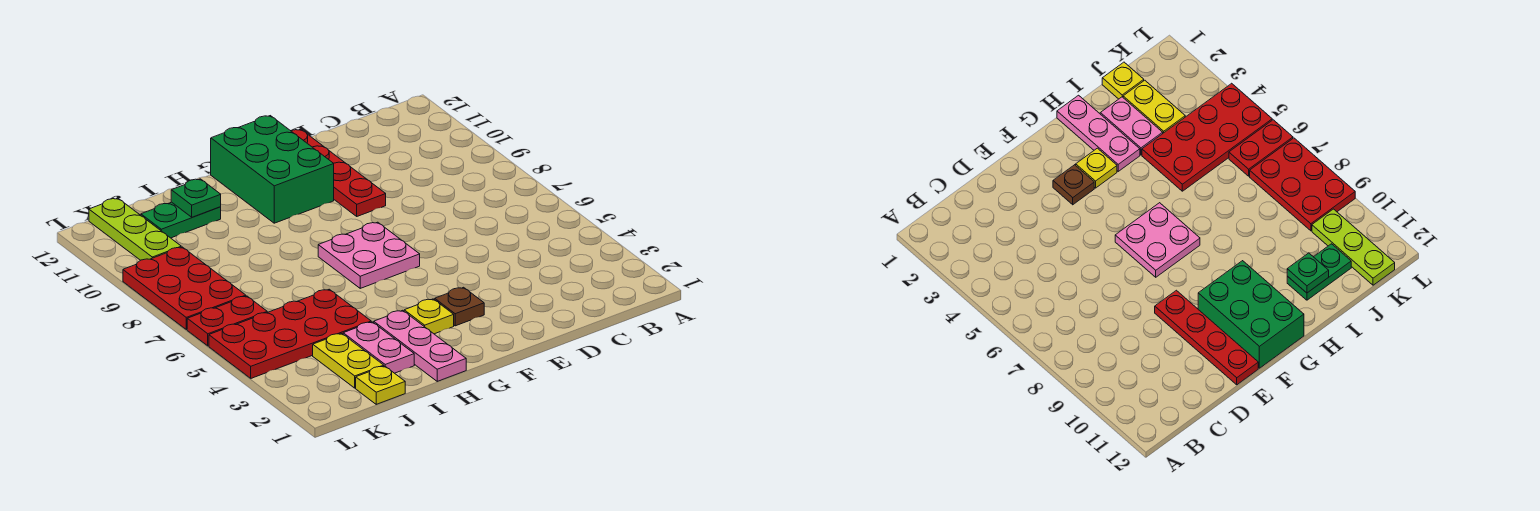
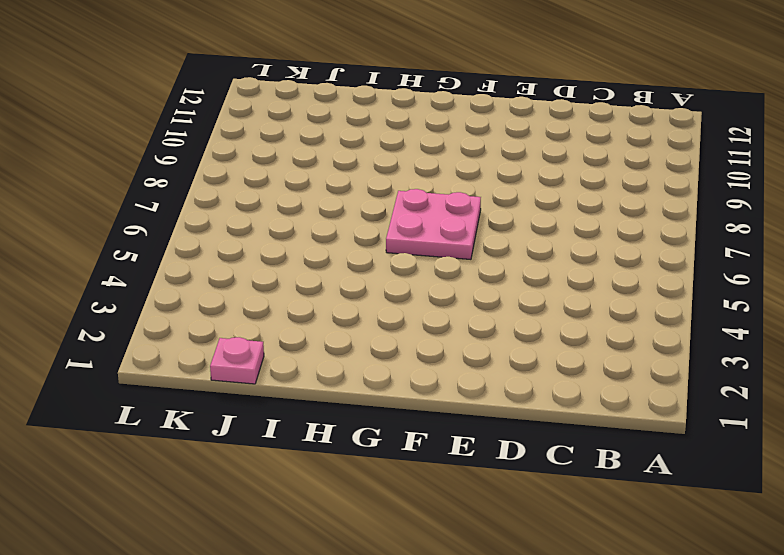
pink 1x1 plate [210,337,264,384] -> yellow 1x1 plate [356,366,405,404]
none -> red 1x4 plate [292,129,386,216]
none -> brown 1x1 plate [435,287,484,326]
none -> green 2x3 brick [211,116,334,223]

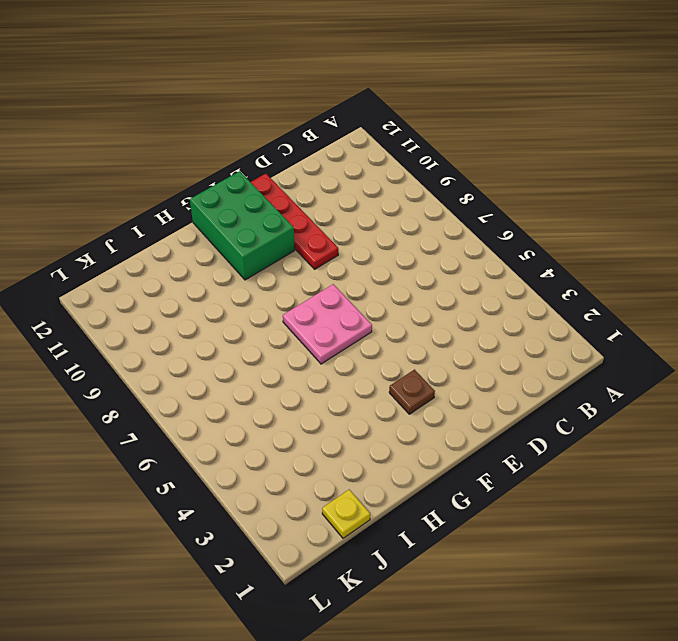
none -> yellow 1x1 plate [404,299,454,334]
none -> pink 1x3 plate [374,310,466,381]
none -> pink 1x2 plate [343,322,414,373]

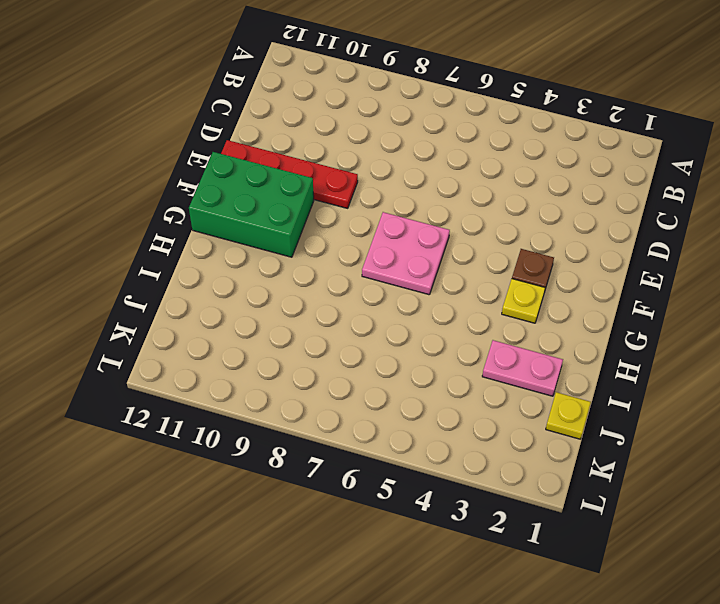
none -> pink 1x3 plate [374,310,466,381]
none -> red 2x4 plate [209,289,371,378]
none -> green 1x2 plate [141,202,221,238]

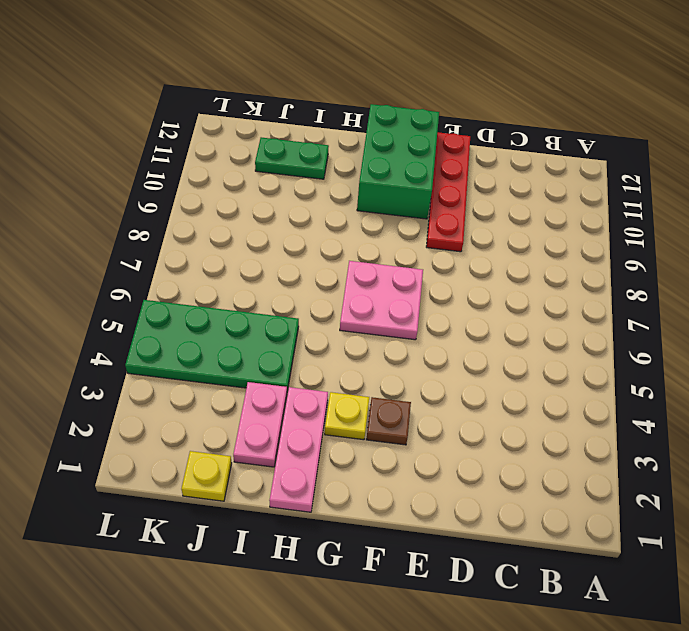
green 2x4 plate [125,300,299,391] -> red 2x4 plate [209,289,371,378]
none -> yellow 1x2 plate [313,333,384,388]
none -> red 1x2 plate [187,296,267,346]
none -> red 2x3 plate [123,247,246,330]

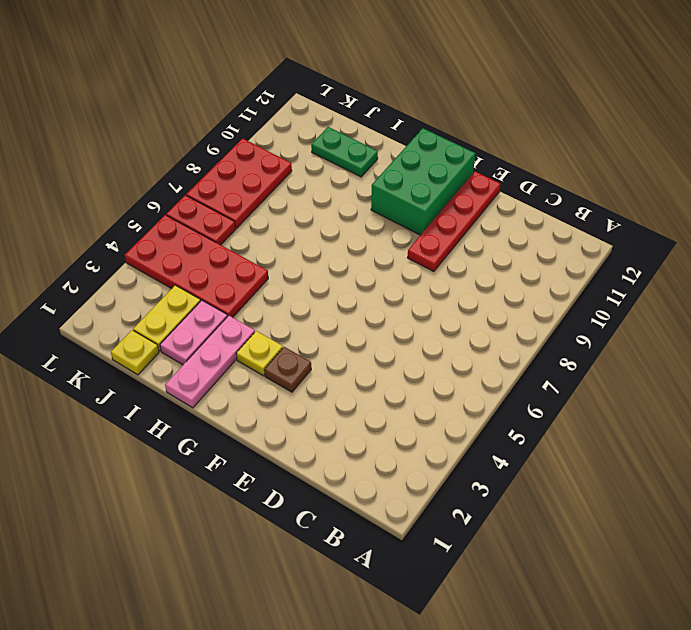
none -> pink 2x2 plate [318,222,420,288]
none -> lime 1x3 plate [89,198,181,260]
none -> green 1x1 plate [171,179,221,217]

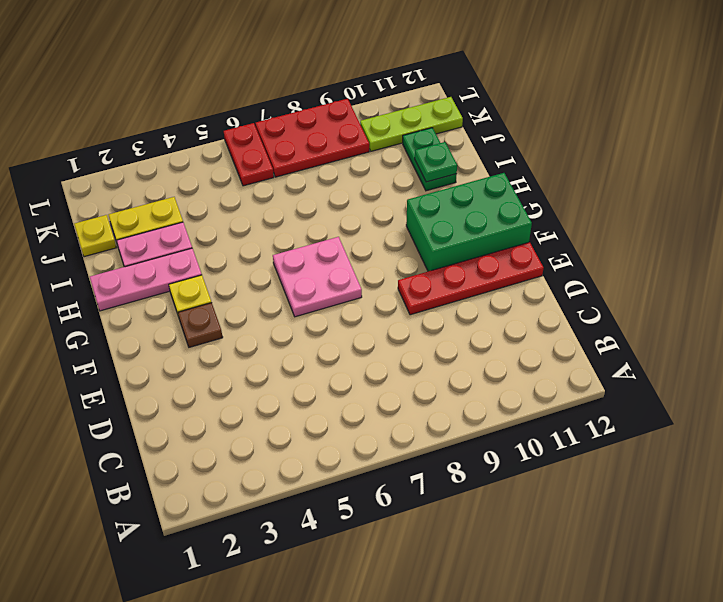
none -> red 2x4 plate [209,289,371,378]

